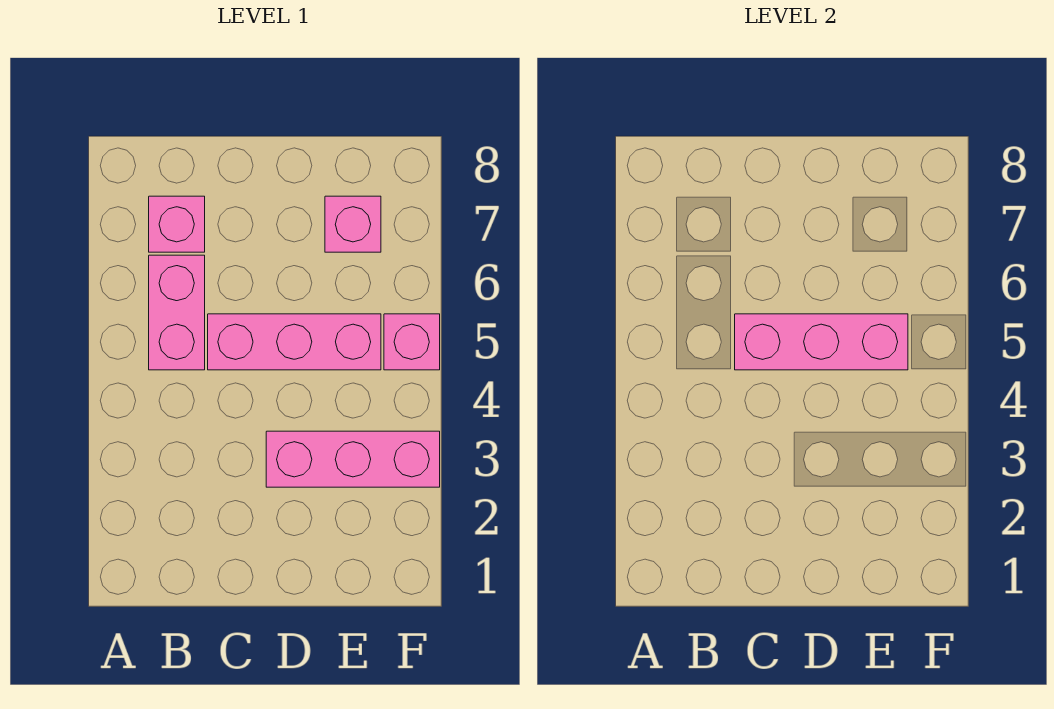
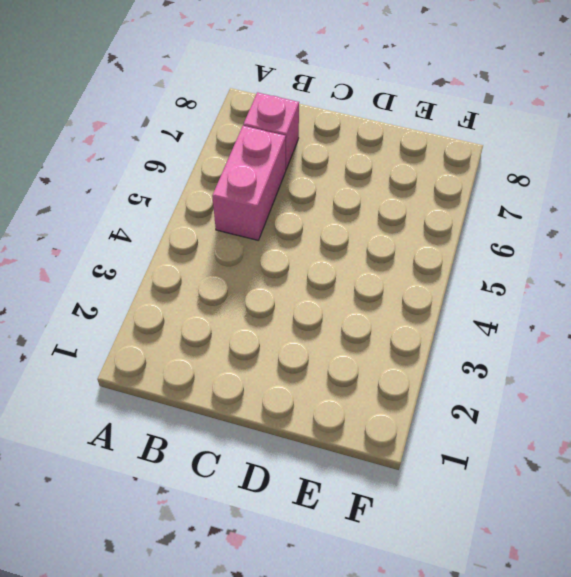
none -> pink 1x3 brick [208,314,381,370]
none -> pink 1x3 brick [266,431,440,487]

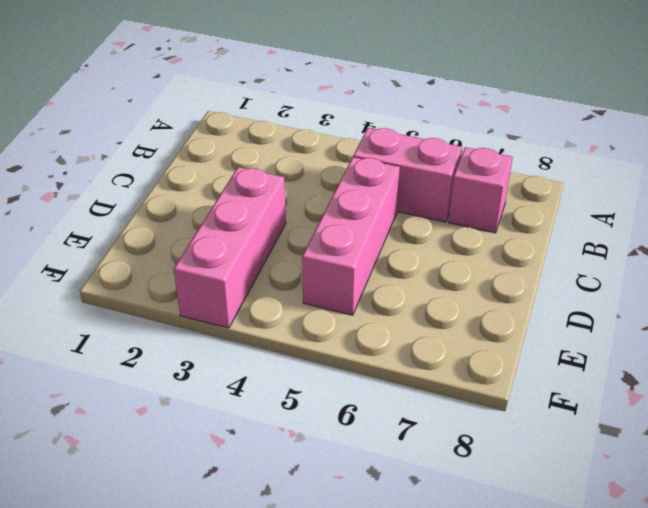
none -> pink 1x1 brick [325,196,381,252]
none -> pink 1x1 brick [384,314,440,370]

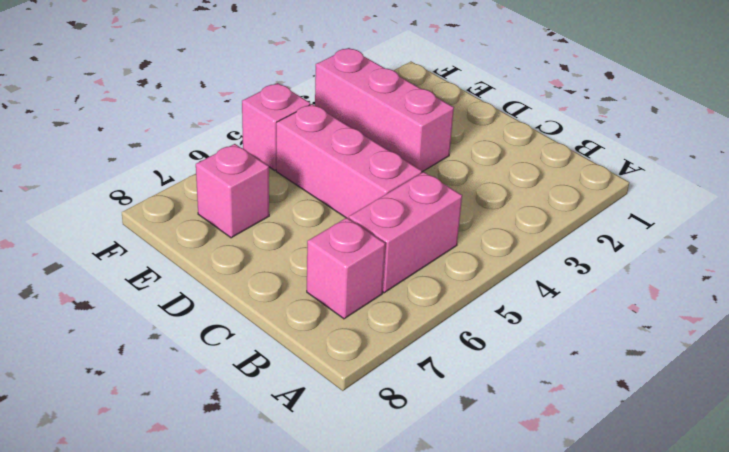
none -> pink 1x3 brick [735,314,908,370]

